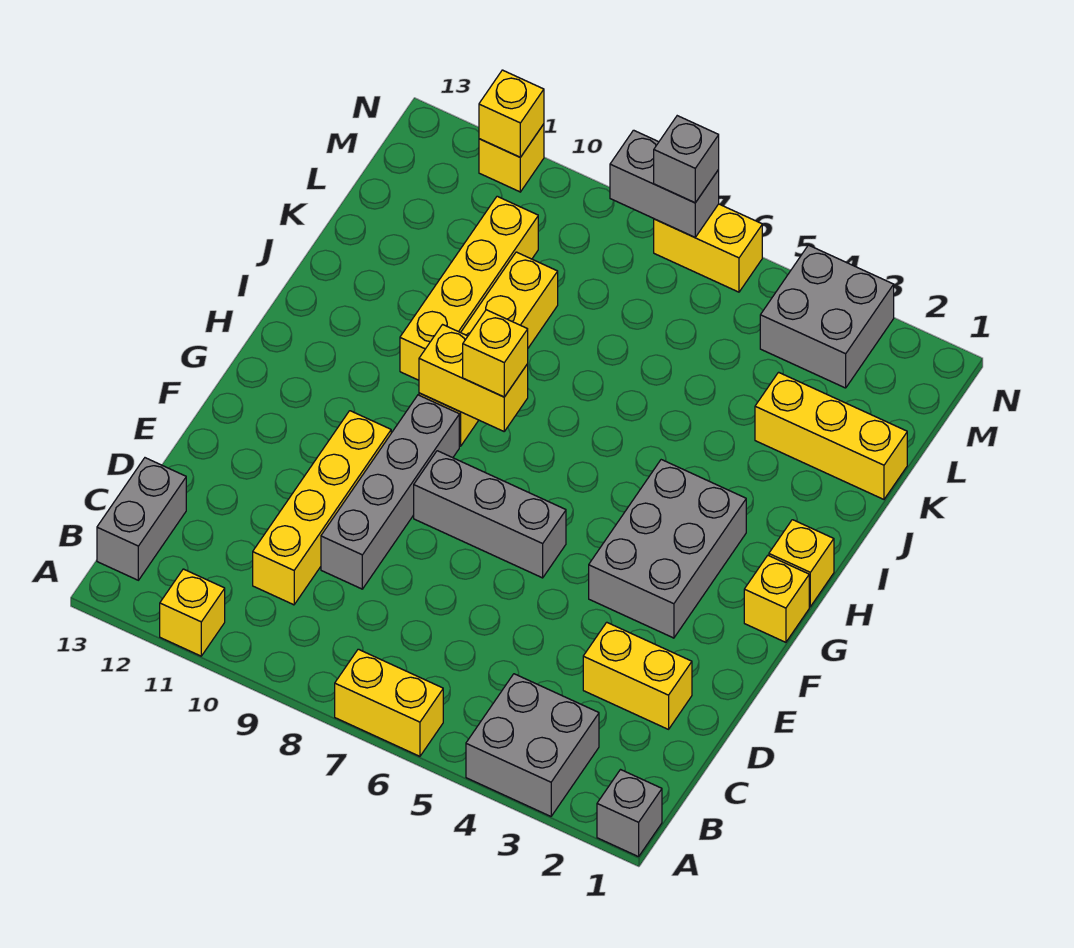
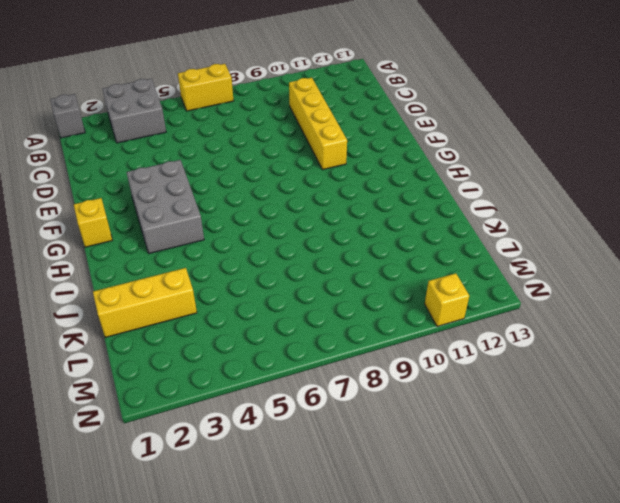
none -> yellow 1x1 brick [160,569,225,656]
none -> grey 1x2 brick [97,458,186,580]
none -> yellow 1x2 brick [583,622,692,729]

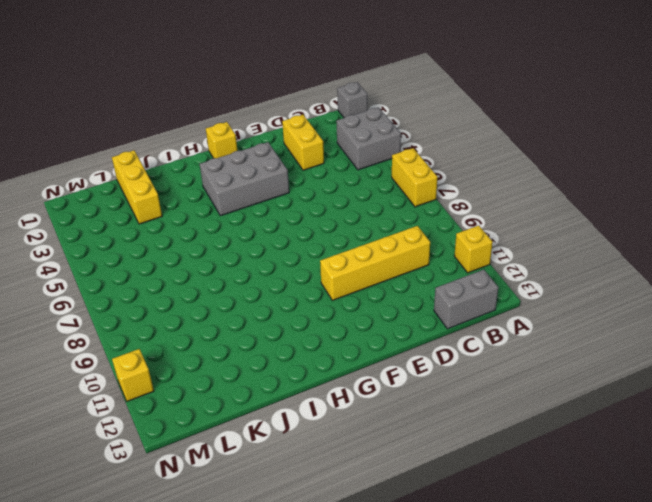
none -> grey 1x4 brick [321,395,459,589]
none -> grey 1x3 brick [414,451,566,578]
none -> yellow 1x1 brick [769,520,834,607]

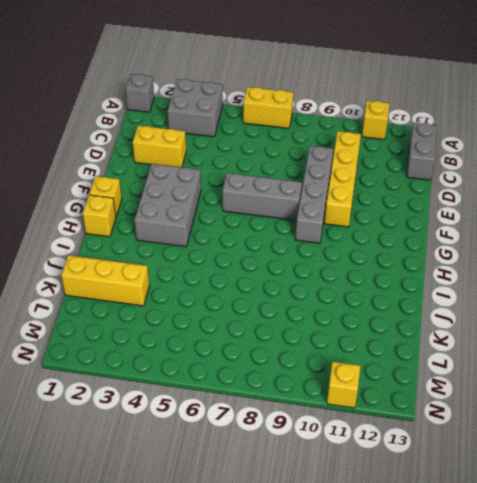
none -> yellow 1x4 brick [419,252,558,446]
none -> yellow 1x4 brick [400,196,538,380]
none -> grey 2x2 brick [760,245,894,388]

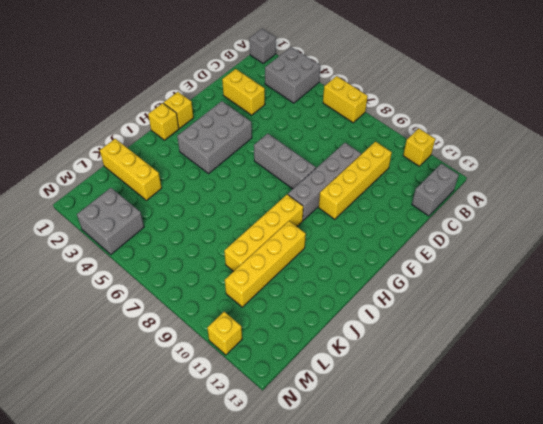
none -> yellow 1x2 brick [654,204,762,292]
none -> yellow 1x2 brick [419,325,528,431]
none -> grey 1x2 brick [610,130,719,237]

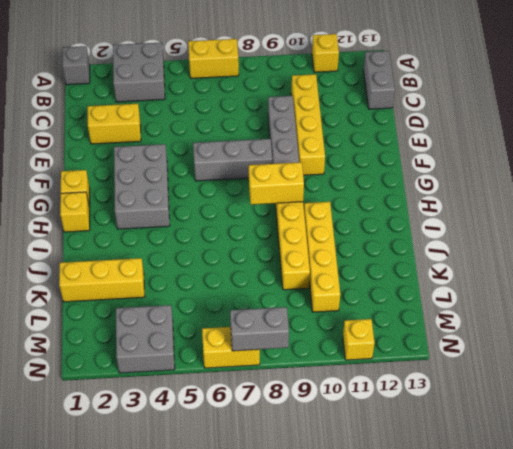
none -> yellow 1x1 brick [479,70,544,157]
none -> yellow 1x1 brick [463,310,528,397]
none -> grey 1x1 brick [654,116,719,203]

